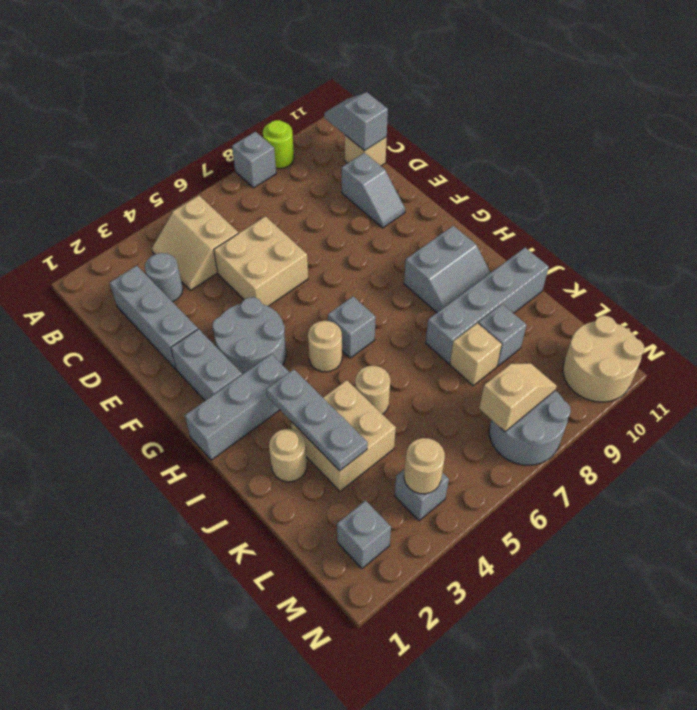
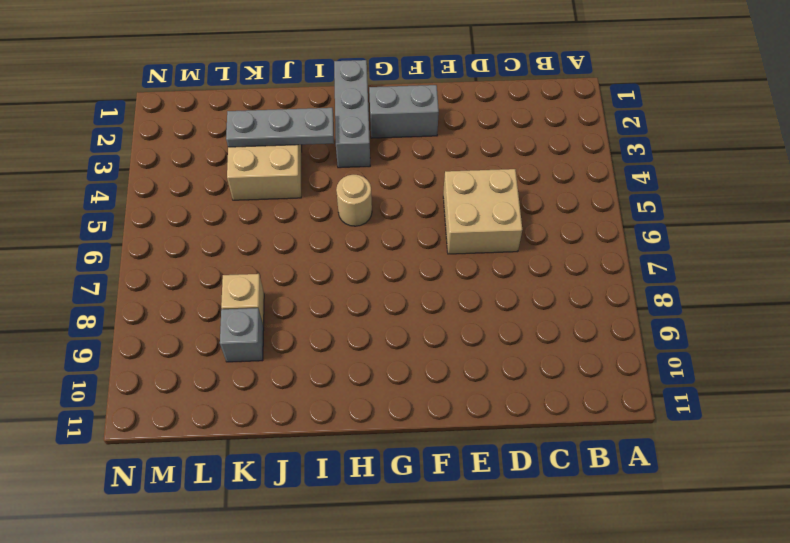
none -> grey 1x1 brick [232,132,276,188]
none -> lime 1x1 round brick [263,120,294,169]
none -> tan 2x2 slope [152,195,238,290]

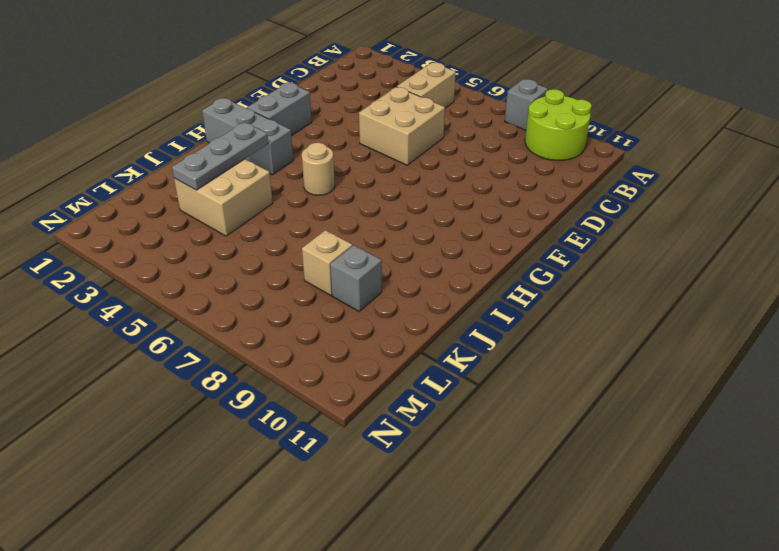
lime 2x2 round brick [525,89,592,160] -> lime 1x1 round brick [263,120,294,169]
none -> grey 1x3 brick [110,266,198,369]
none -> grey 1x1 round brick [145,253,183,302]
none -> tan 1x1 brick [345,135,387,166]

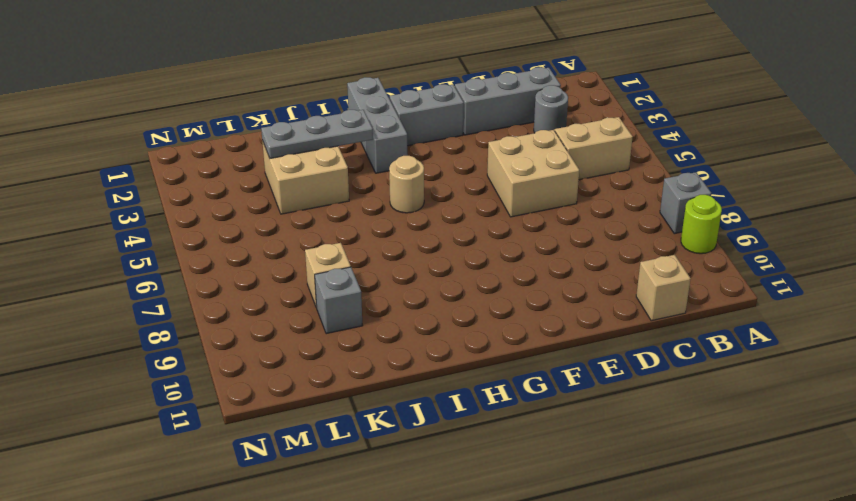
none -> grey 1x2 slope [342,153,405,228]
none -> grey 2x2 round brick [212,297,286,374]
none -> grey 1x1 brick [328,296,376,358]

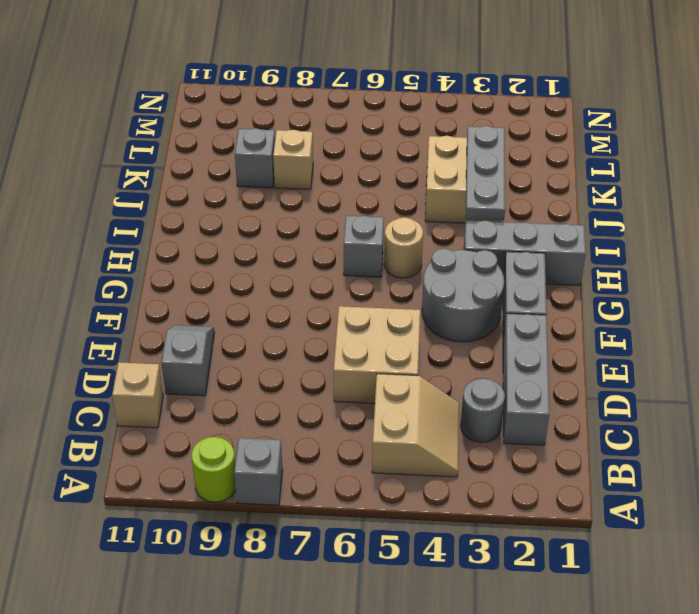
none -> grey 2x2 slope [404,226,490,312]
none -> tan 1x1 round brick [269,429,307,482]
none -> tan 1x1 round brick [355,366,390,414]

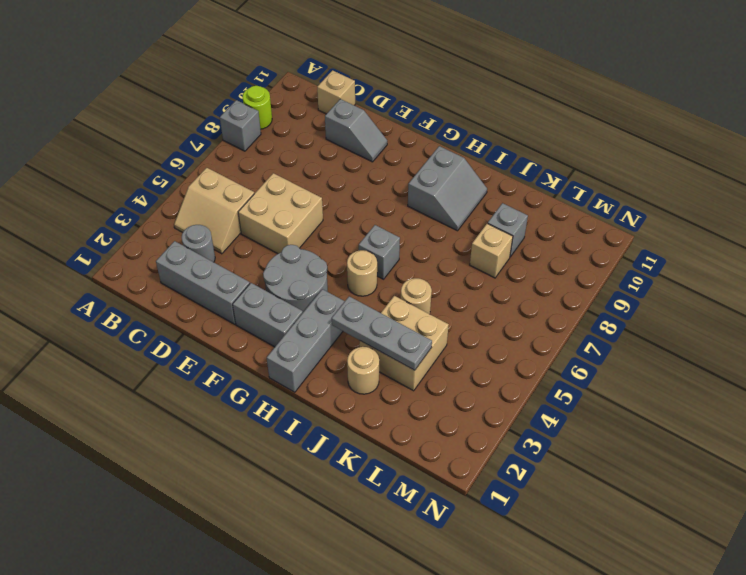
none -> grey 1x4 brick [426,248,549,363]
none -> grey 1x1 brick [337,501,391,568]
none -> grey 1x1 brick [394,469,449,521]

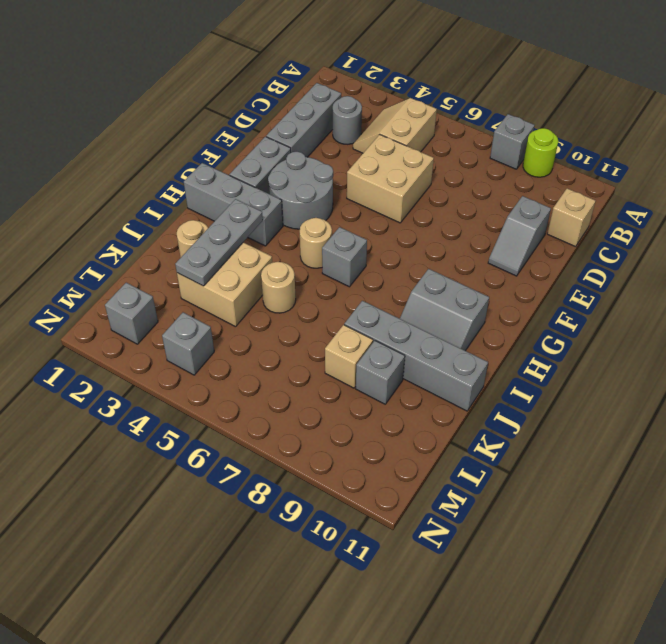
none -> grey 2x2 round brick [489,390,571,465]
none -> tan 2x2 round brick [563,316,644,402]
none -> grey 1x2 slope [324,92,388,151]

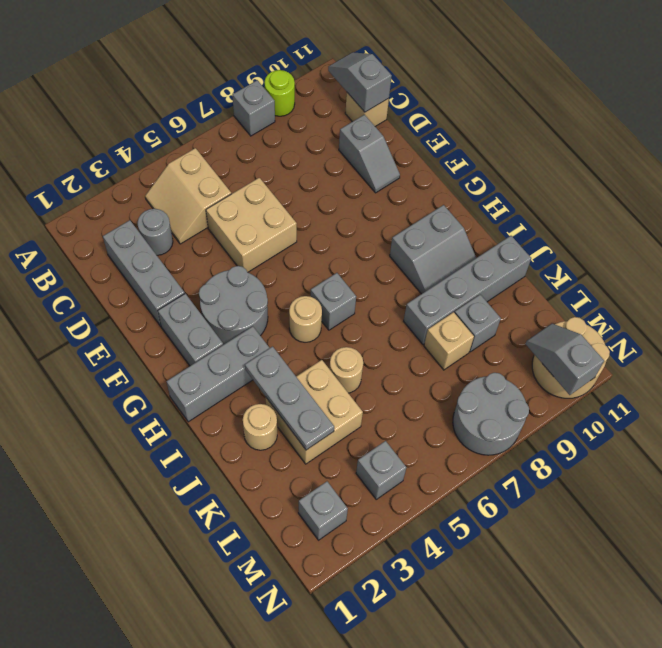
grey 1x2 slope [526,324,604,395] -> none
none -> tan 1x1 round brick [404,438,445,494]
none -> tan 1x2 slope [479,363,557,432]

